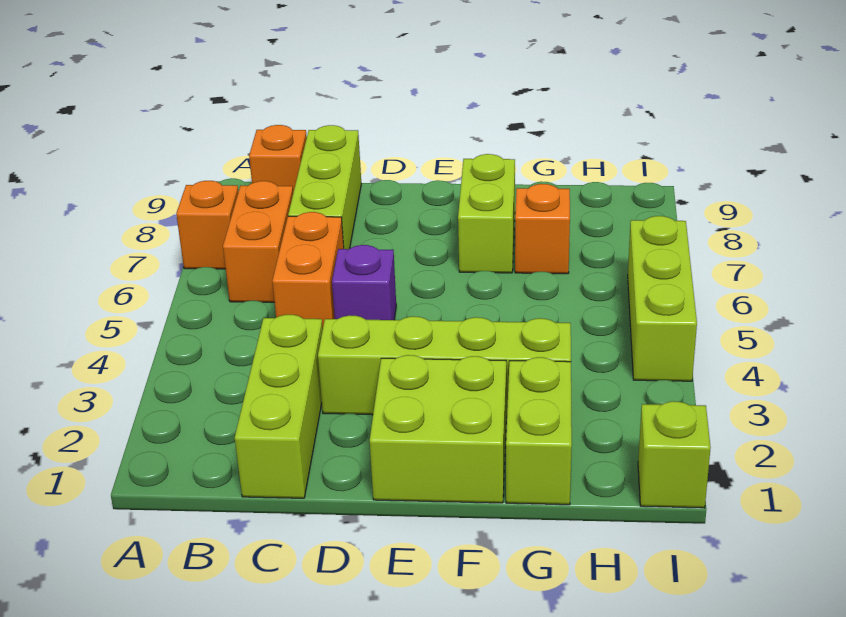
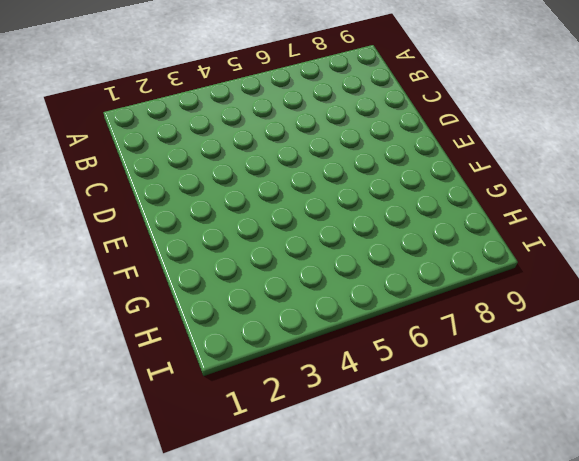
none -> orange 1x1 brick [176,181,238,269]
none -> orange 1x2 brick [223,181,293,302]
none -> orange 1x1 brick [249,125,307,193]

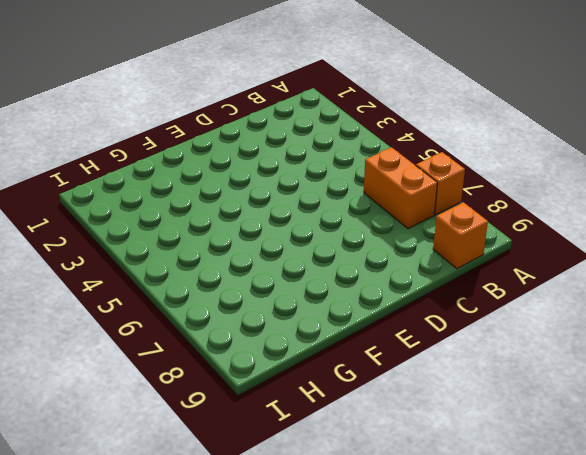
none -> lime 1x3 brick [235,315,323,498]
none -> orange 1x2 brick [272,212,344,328]
none -> lime 1x3 brick [288,125,361,249]

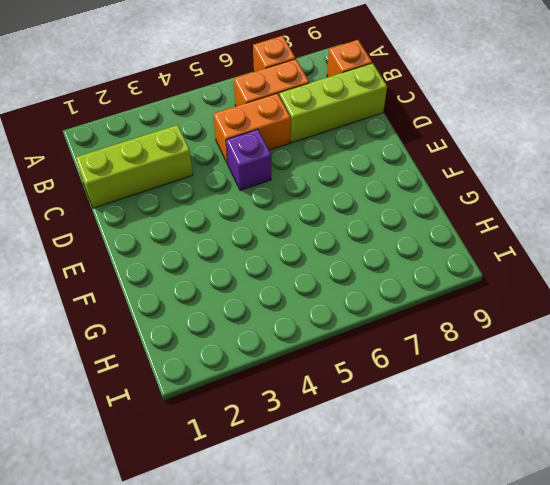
none -> lime 1x4 brick [318,315,571,417]
none -> lime 2x2 brick [370,355,506,503]
none -> lime 1x2 brick [458,154,515,273]

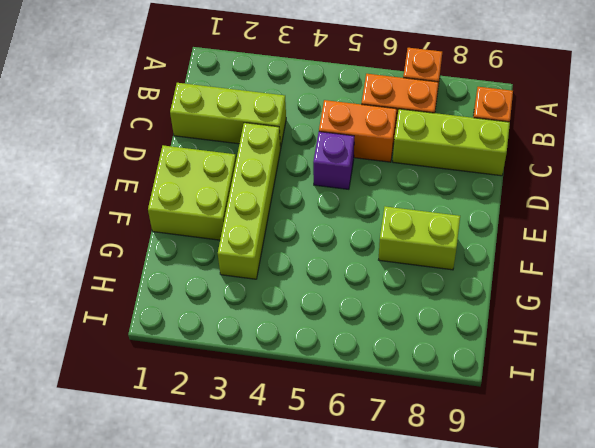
none -> lime 1x2 brick [506,357,572,505]
none -> orange 1x1 brick [515,184,570,274]
none -> lime 1x1 brick [638,401,711,508]

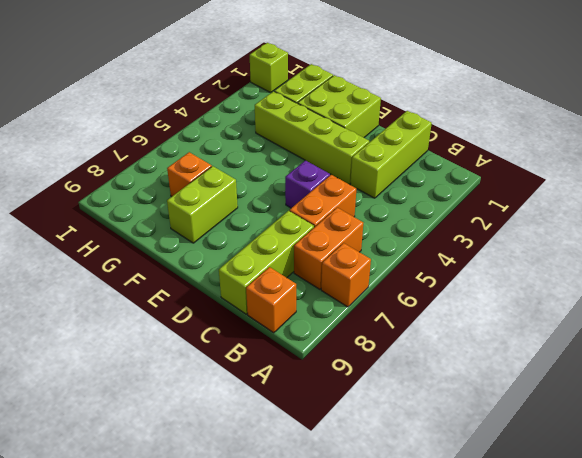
none -> lime 1x3 brick [628,216,697,381]

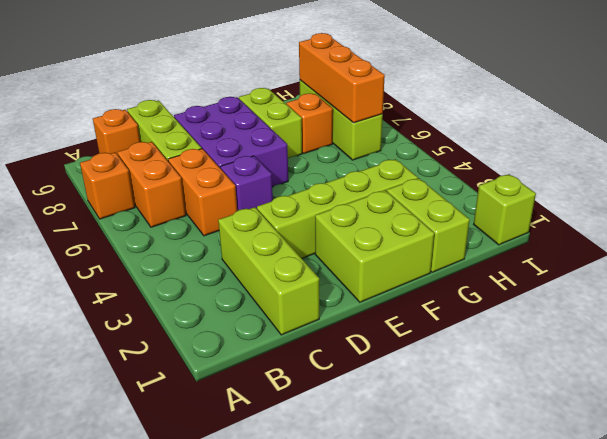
purple 2x3 brick [174,97,288,187] -> none
lime 1x3 brick [300,80,383,160] -> lime 1x3 brick moved to [628,216,697,381]
orange 1x3 brick [299,33,385,123] -> none

